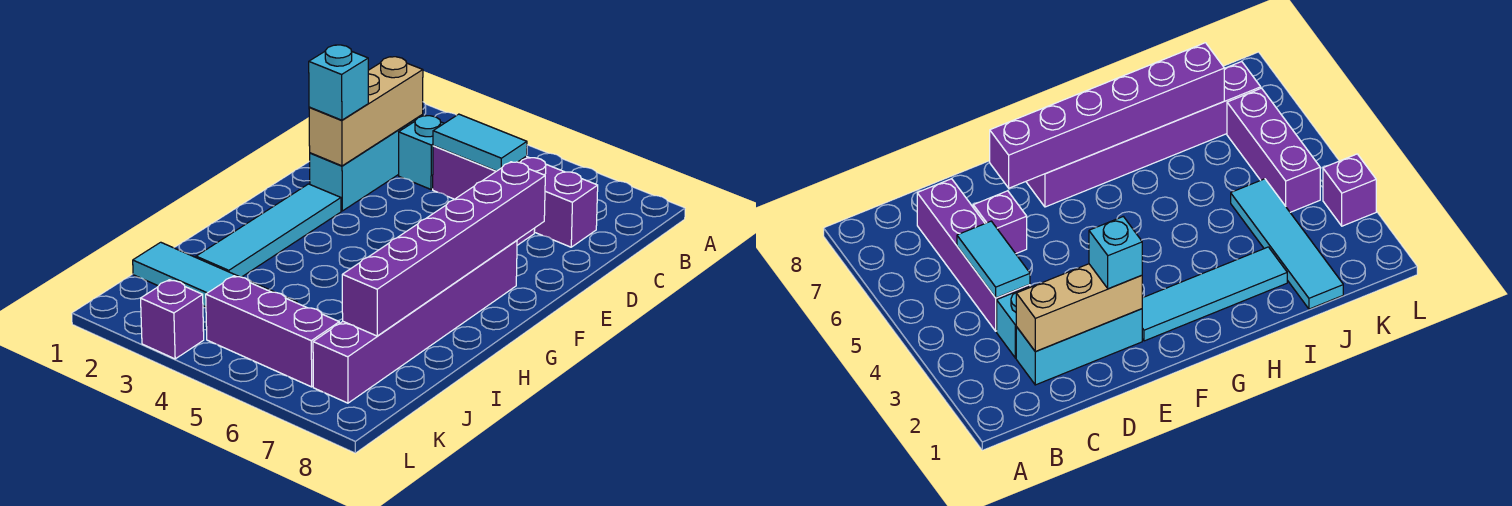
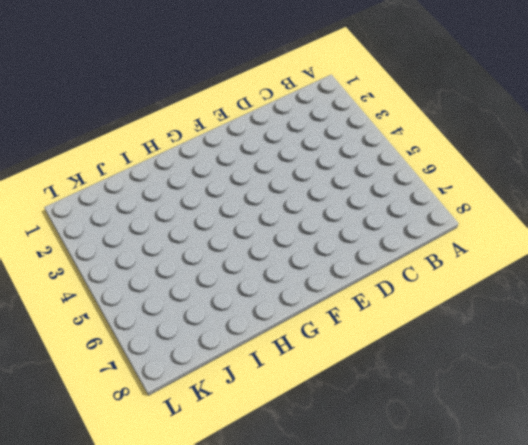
none -> cyan 1x3 brick [310,115,423,211]
none -> cyan 1x1 brick [399,115,444,189]
none -> purple 1x4 brick [433,146,598,247]

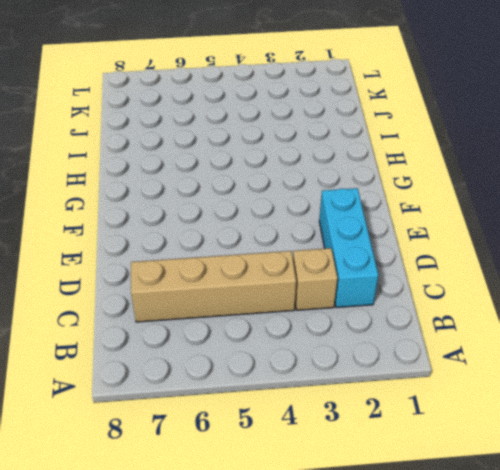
tan 1x1 brick [293,248,338,310] -> cyan 1x1 brick [399,115,444,189]
tan 1x4 brick [131,251,296,322] -> purple 1x4 brick [433,146,598,247]
none -> purple 1x1 brick [973,191,1027,254]
none -> cyan 1x4 tile [196,184,341,277]
none -> purple 1x6 brick [313,240,517,403]

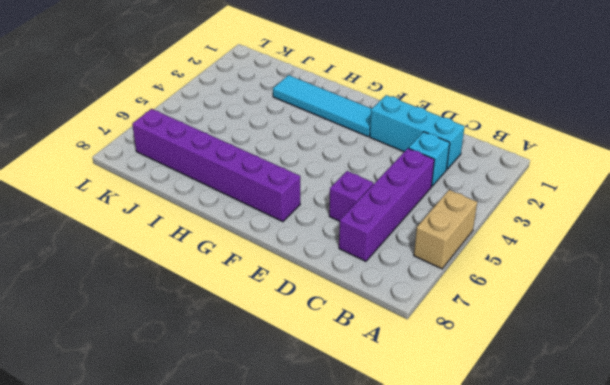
tan 1x2 brick [414,190,477,269] -> none
none -> cyan 1x4 tile [133,242,297,307]
none -> purple 1x3 brick [206,276,339,387]
none -> purple 1x1 brick [141,280,204,359]

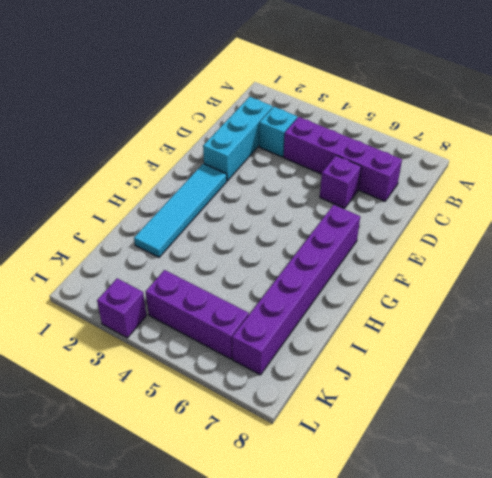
none -> cyan 1x4 tile [133,242,297,307]
none -> tan 1x3 brick [309,57,423,166]
none -> cyan 1x2 tile [433,114,527,171]

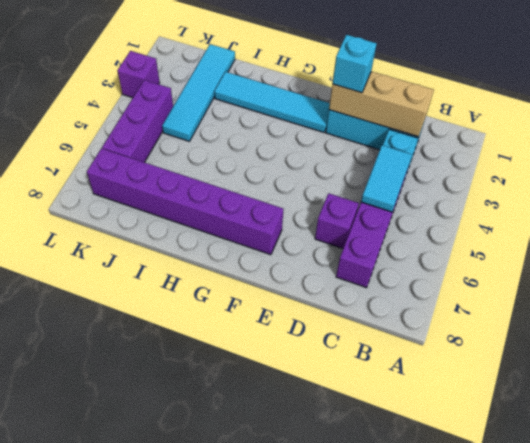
none -> purple 1x6 brick [342,162,545,336]

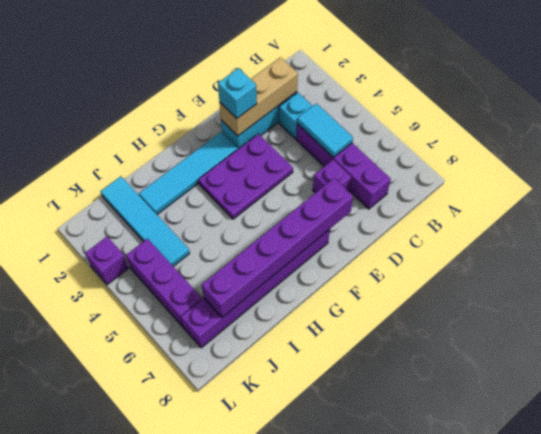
purple 2x3 plate [198,134,293,219] -> none

